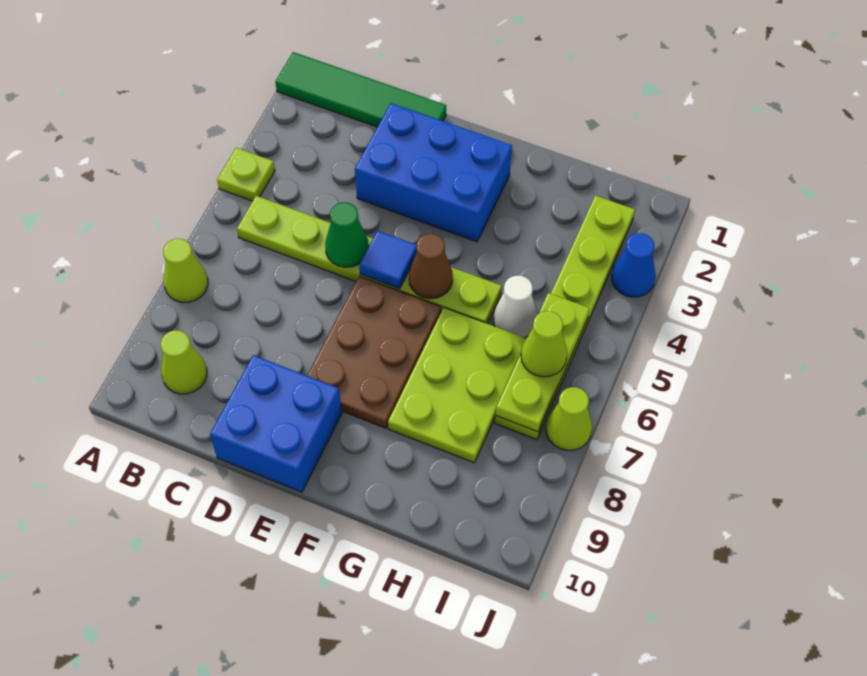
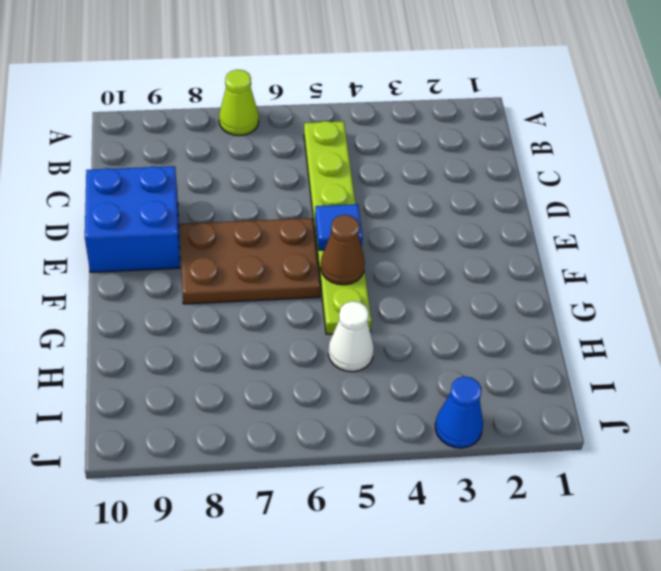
none -> green 1x4 tile [275,52,446,127]
none -> lime 1x1 plate [217,148,275,201]
none -> lime 1x1 cone [161,330,207,394]

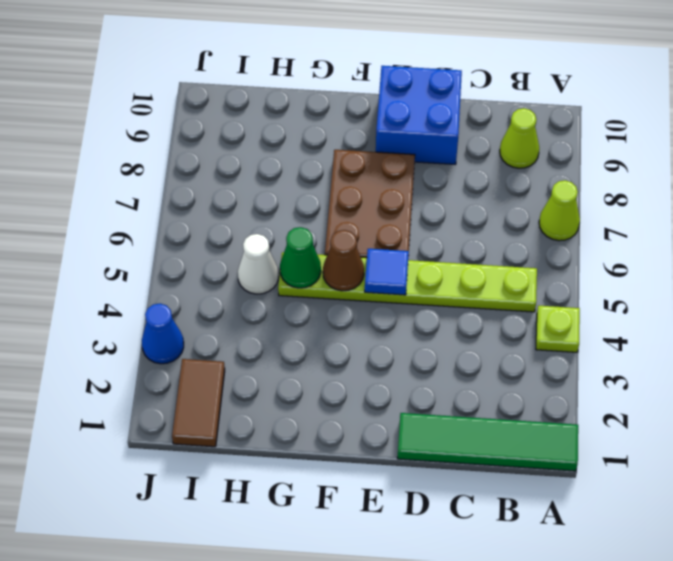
green 1x1 cone [280,227,321,288] -> green 1x1 cone moved to [325,202,369,267]
brown 1x2 tile [172,359,225,447] -> lime 1x6 plate [495,196,635,440]
none -> blue 2x3 brick [355,103,512,242]
none -> lime 2x3 plate [388,308,526,463]
none -> lime 1x1 cone [546,387,592,450]

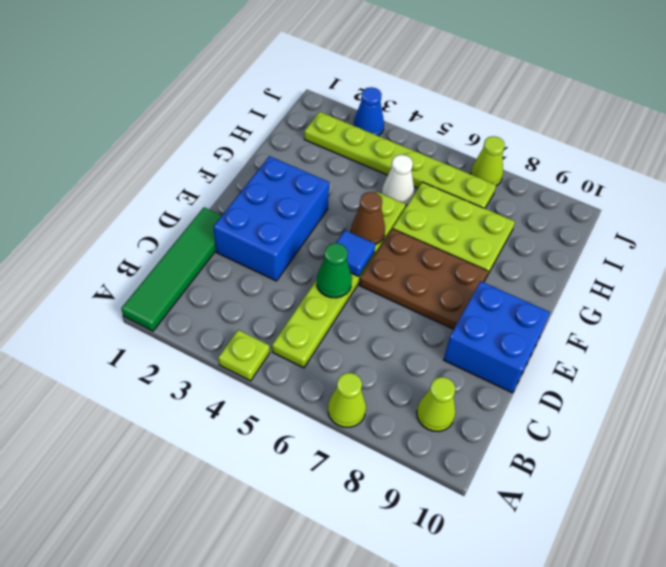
none -> lime 1x3 plate [496,293,590,432]
none -> lime 1x1 cone [521,311,567,377]

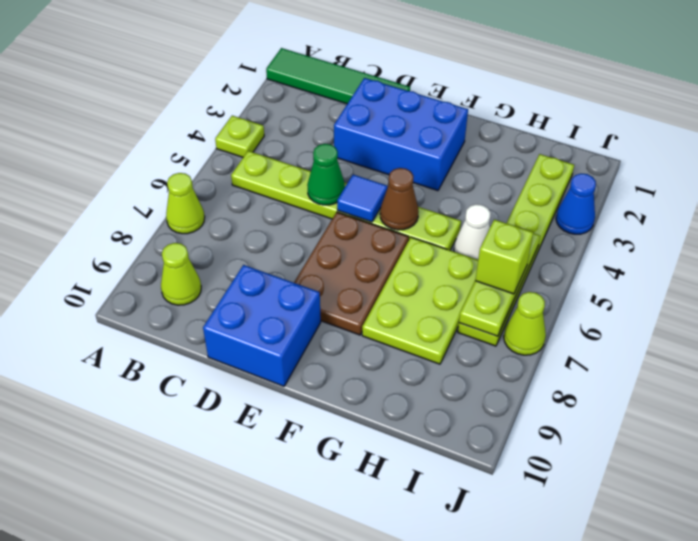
lime 1x1 brick [475,219,533,294] -> lime 1x1 cone [521,311,567,377]

